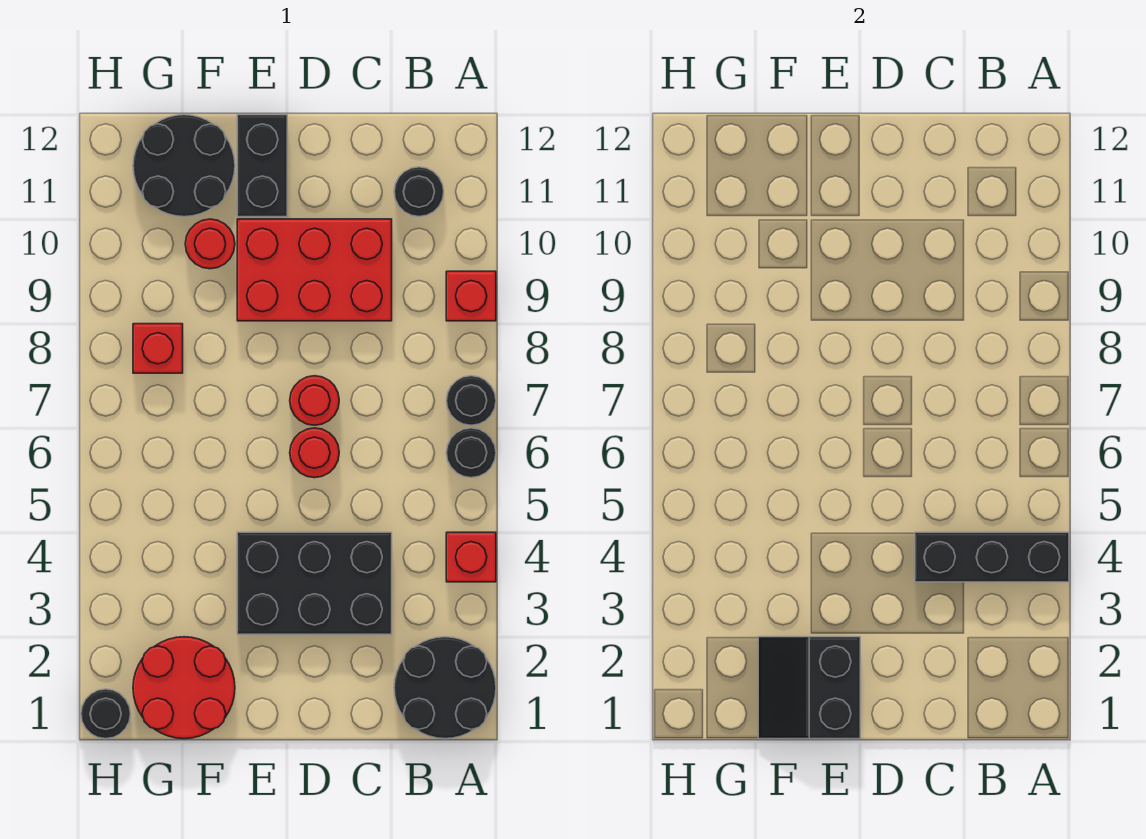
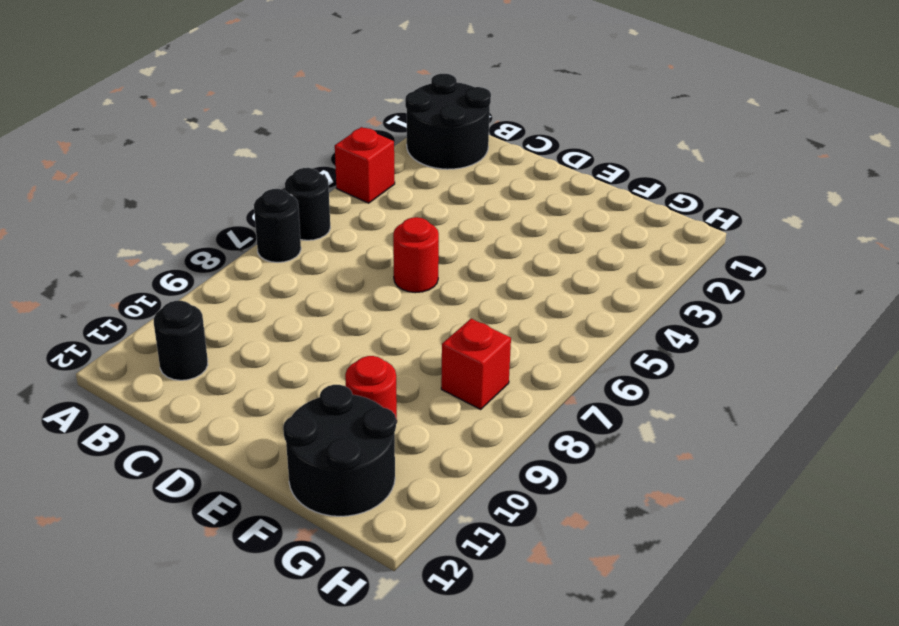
none -> red 1x1 brick [446,271,496,321]
none -> black 2x3 brick [237,532,392,634]
none -> red 2x3 brick [237,219,392,321]

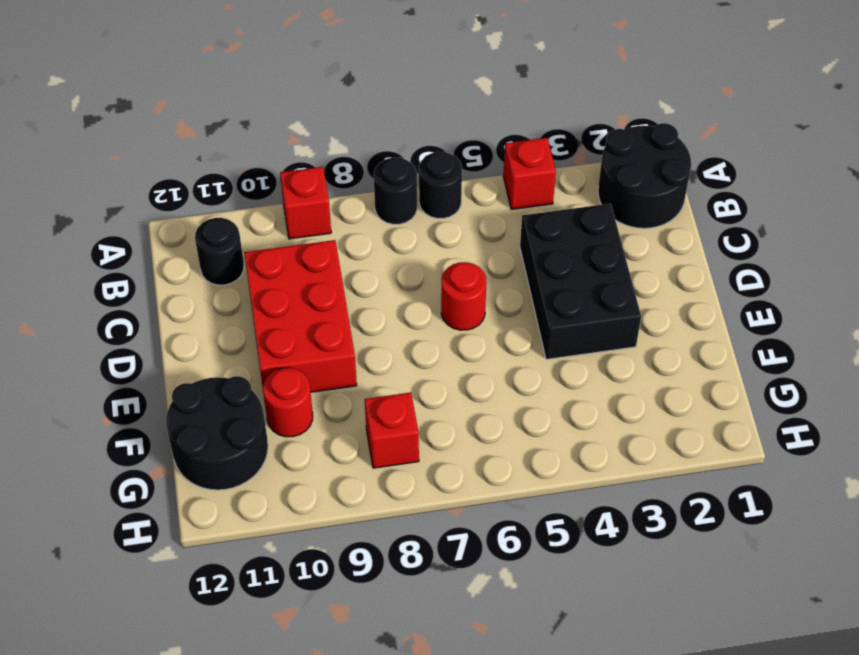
none -> red 1x1 round brick [290,376,339,425]
none -> black 1x2 brick [237,115,287,217]
none -> red 2x2 round brick [133,637,235,739]

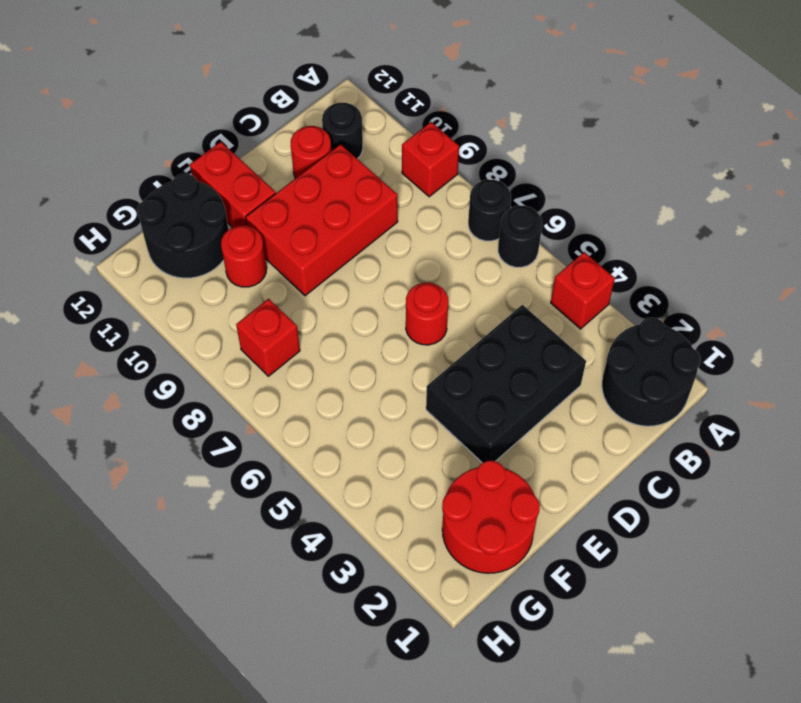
red 1x1 round brick [291,126,331,178] -> red 1x1 round brick moved to [290,376,339,425]
red 1x2 brick [190,142,276,227] -> black 1x2 brick [237,115,287,217]
none -> black 1x1 round brick [81,689,131,739]
none -> black 1x3 brick [915,532,1069,582]
none -> black 2x2 slope [758,637,860,739]

